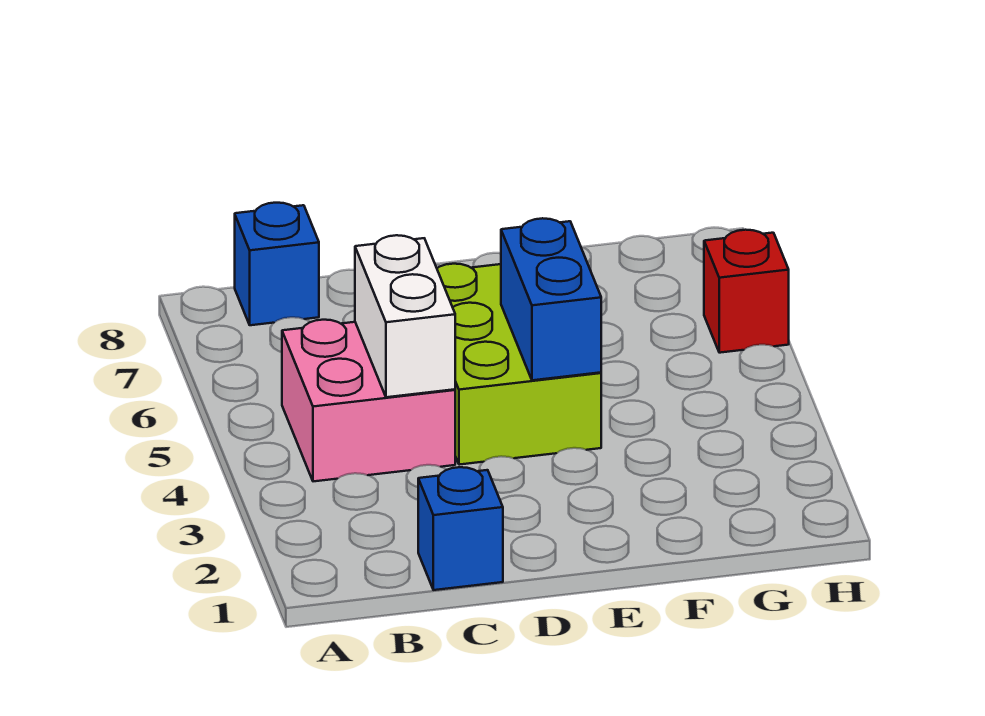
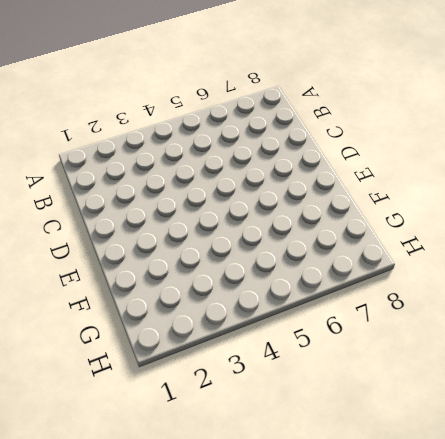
none -> pink 2x2 brick [282,320,455,481]
none -> blue 1x1 brick [235,203,319,325]

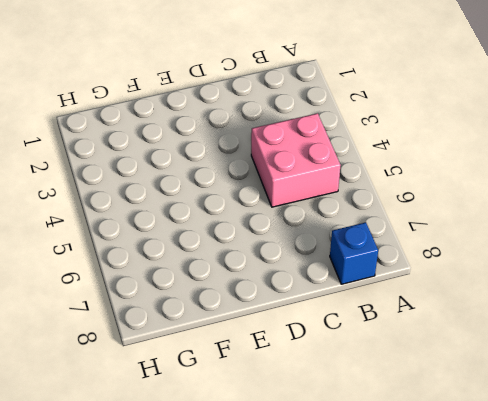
none -> blue 1x1 brick [418,467,503,590]
none -> lime 2x3 brick [437,264,601,465]

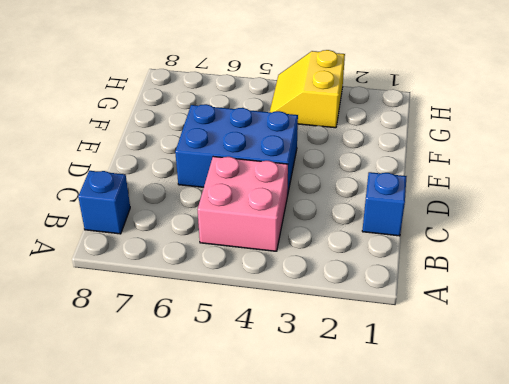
blue 2x3 brick [175,104,298,196] -> lime 2x3 brick [437,264,601,465]
yellow 2x2 slope [270,50,345,128] -> none
none -> red 1x1 brick [704,230,789,353]
none -> white 1x2 brick [355,235,455,397]

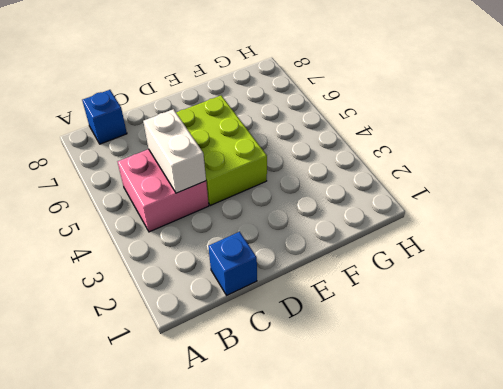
none -> red 1x1 brick [704,230,789,353]
none -> blue 1x2 brick [501,218,601,380]

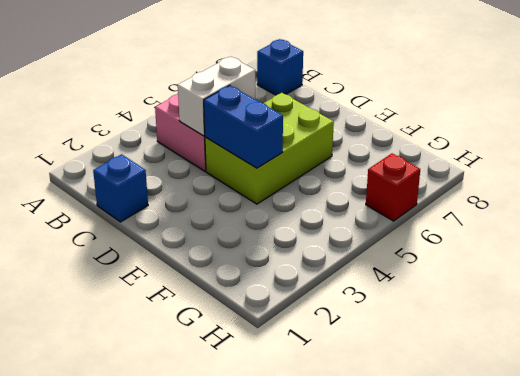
blue 1x2 brick [204,85,283,168] -> blue 1x2 brick turned to [501,218,601,380]

